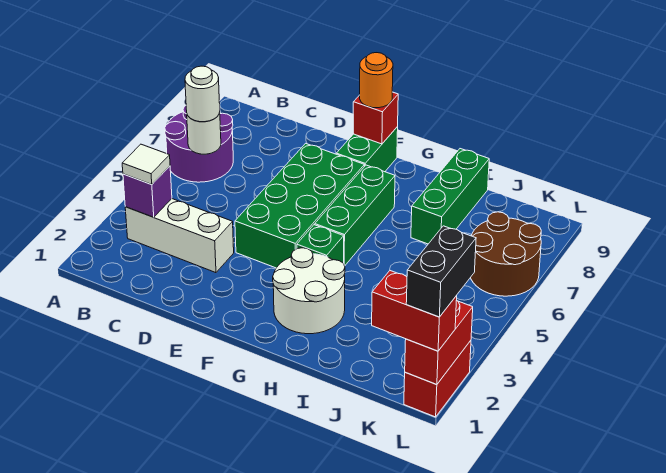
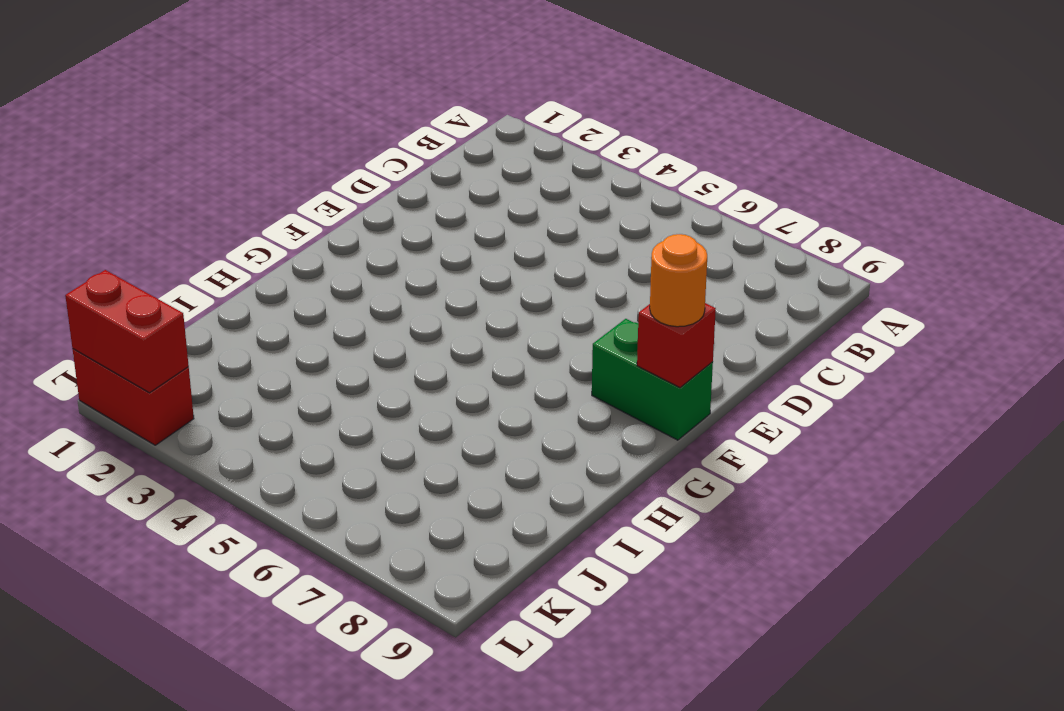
none -> purple 2x2 round brick [165,106,233,182]
none -> white 1x3 brick [125,199,234,273]
none -> green 2x4 brick [235,143,364,268]

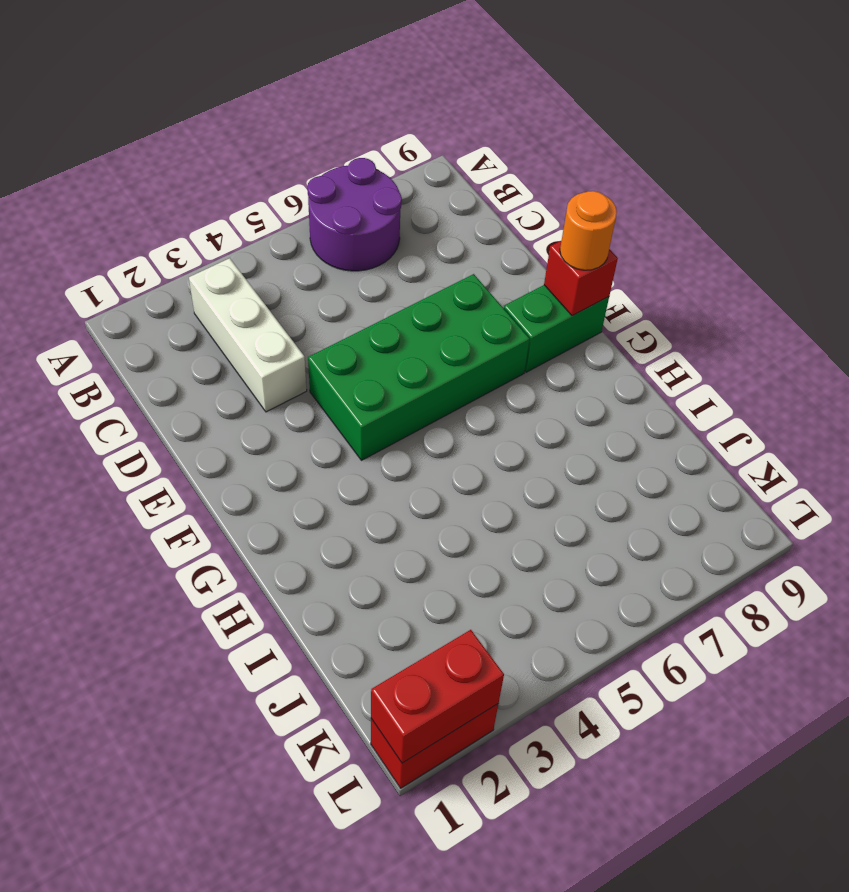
none -> white 2x2 round brick [273,248,345,334]
none -> green 1x1 brick [297,225,344,263]
none -> green 1x3 brick [315,165,395,266]

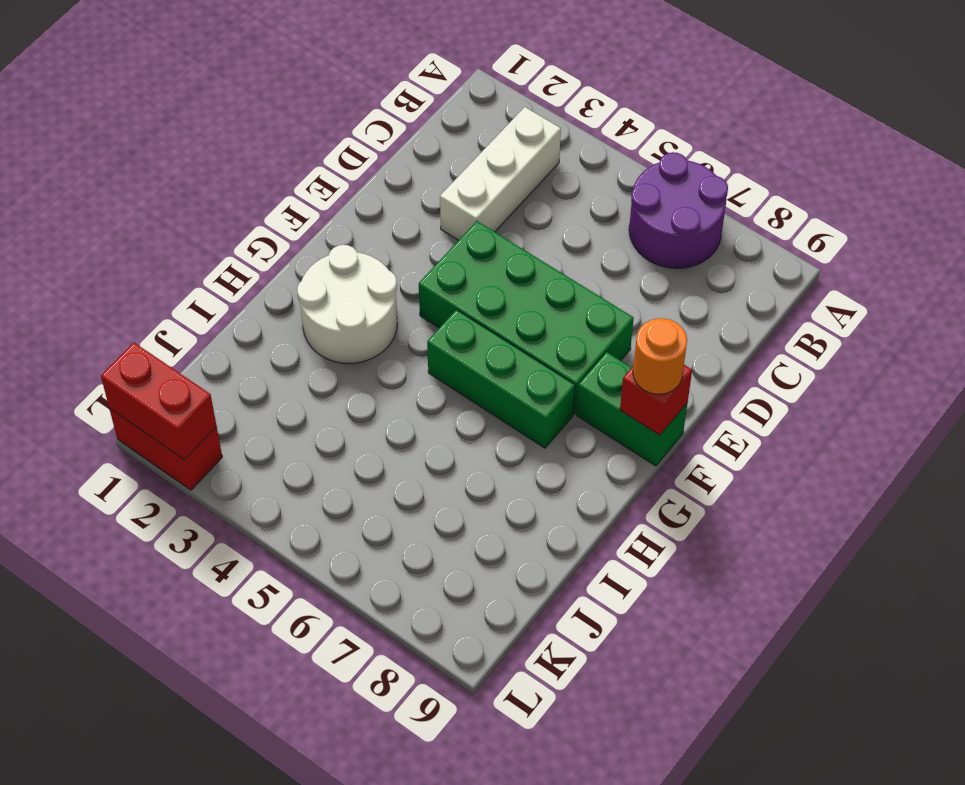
none -> green 1x1 brick [297,225,344,263]
none -> green 1x3 brick [411,149,489,244]
none -> brown 2x2 round brick [470,212,541,296]

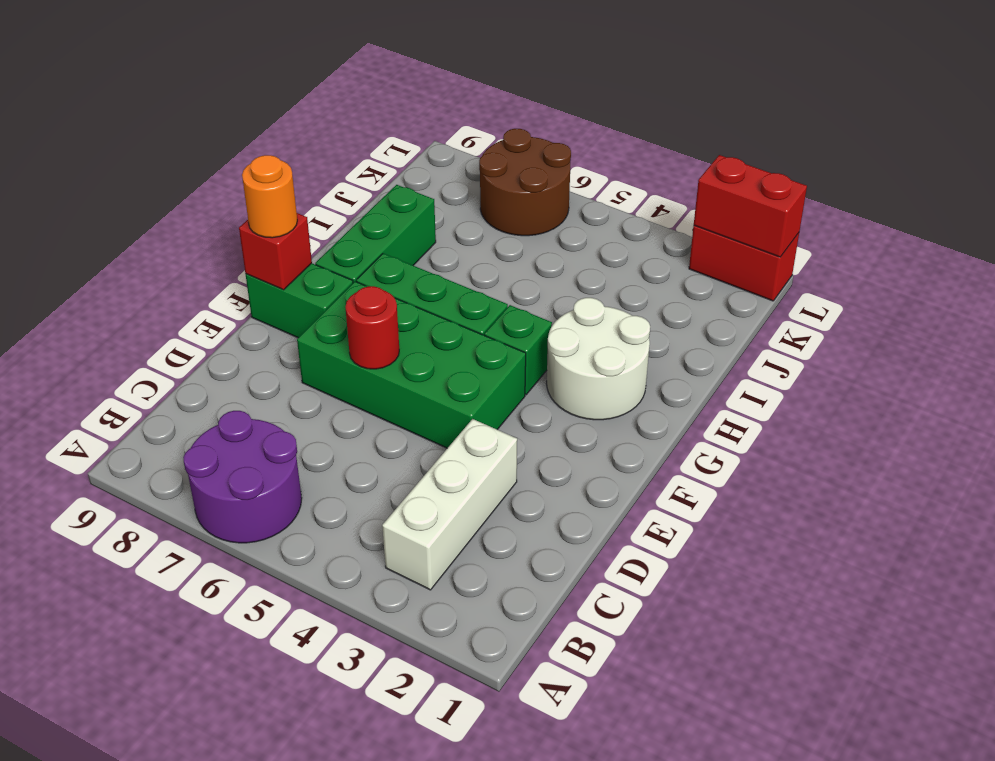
red 1x1 round brick [345,286,399,369] -> none
green 1x3 brick [315,185,436,283] -> green 1x3 brick turned to [411,149,489,244]
none -> purple 1x1 brick [123,166,172,217]
none -> white 1x1 round brick [187,113,221,154]
none -> white 1x1 tile [122,144,170,184]

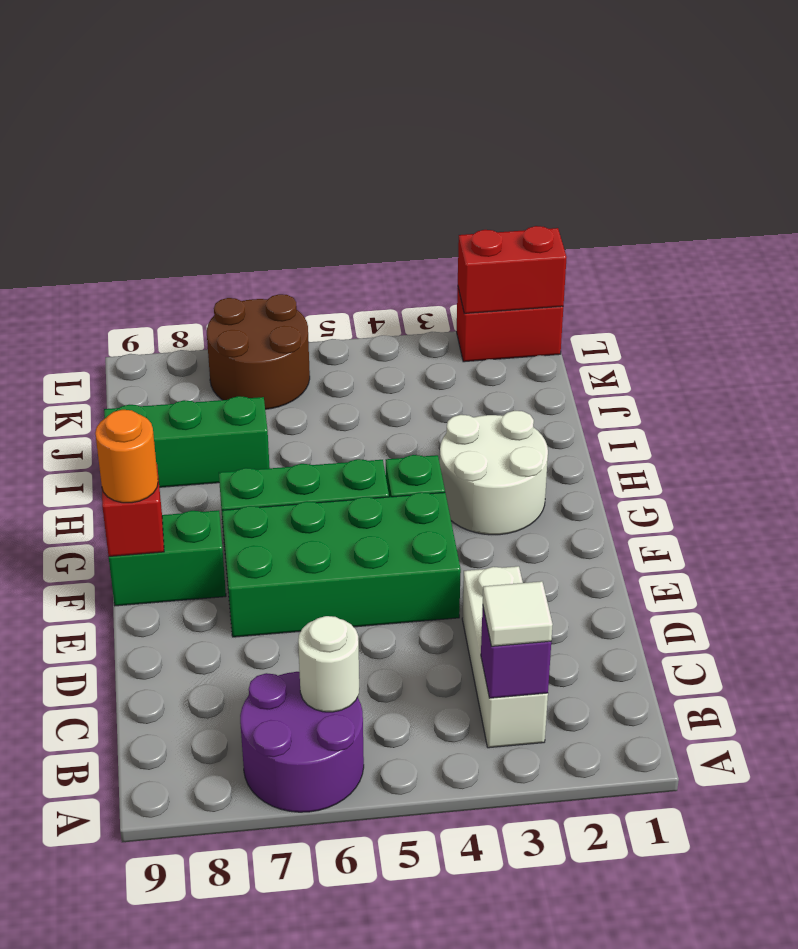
none -> white 1x1 round brick [185,66,220,122]
none -> red 1x2 brick [372,271,457,351]
none -> black 1x2 brick [406,226,476,317]

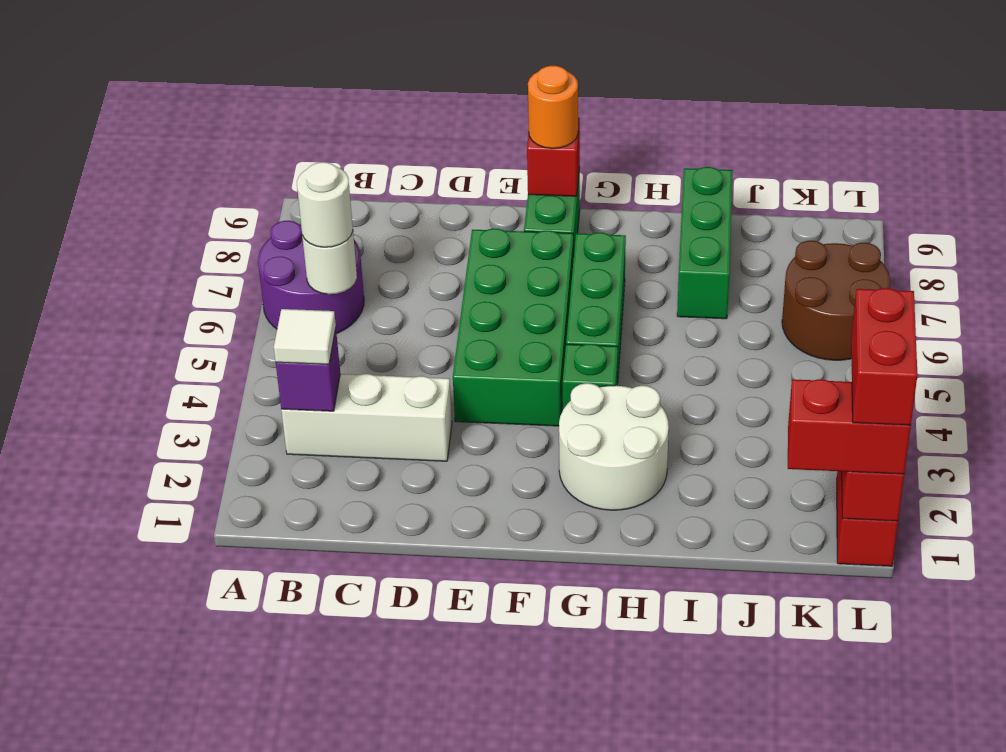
red 1x2 brick [851,288,917,426] -> black 1x2 brick [406,226,476,317]

